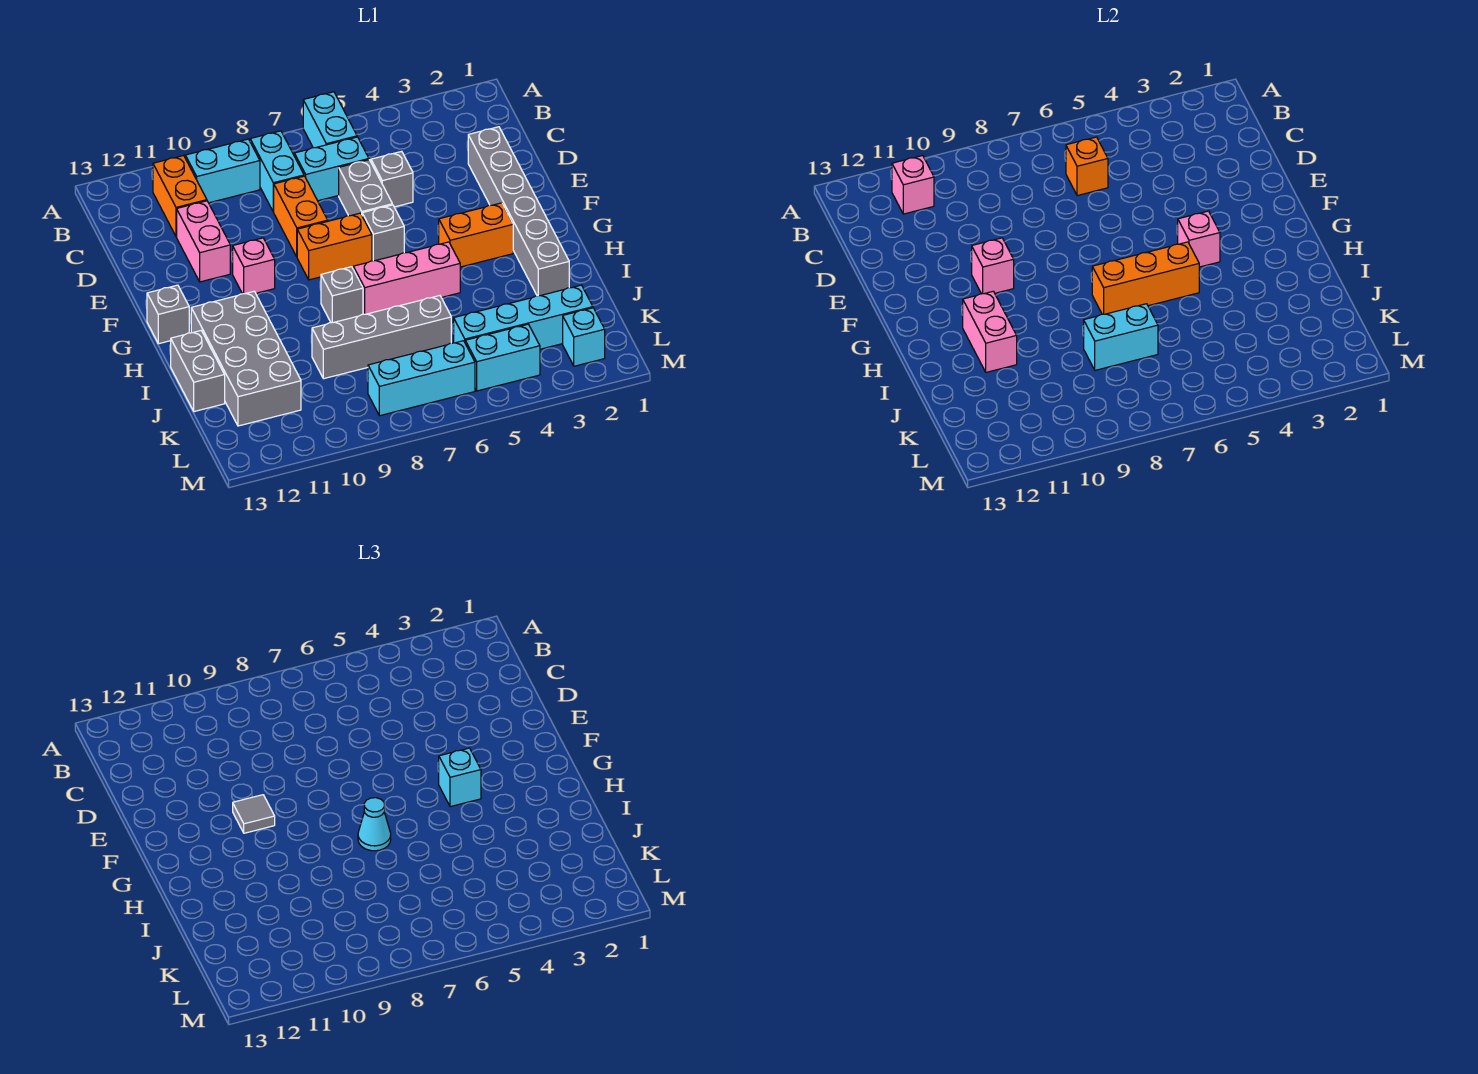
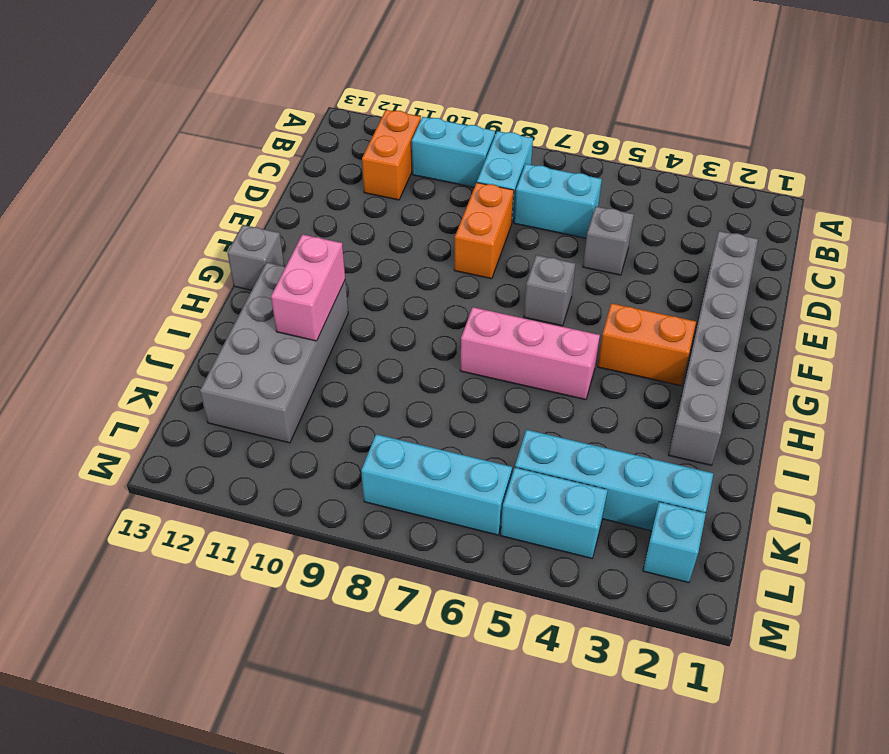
none -> cyan 1x2 brick [303,92,357,148]
none -> grey 1x2 brick [339,160,392,216]
none -> pink 1x2 brick [177,201,230,282]
none -> orange 1x2 brick [297,213,372,280]

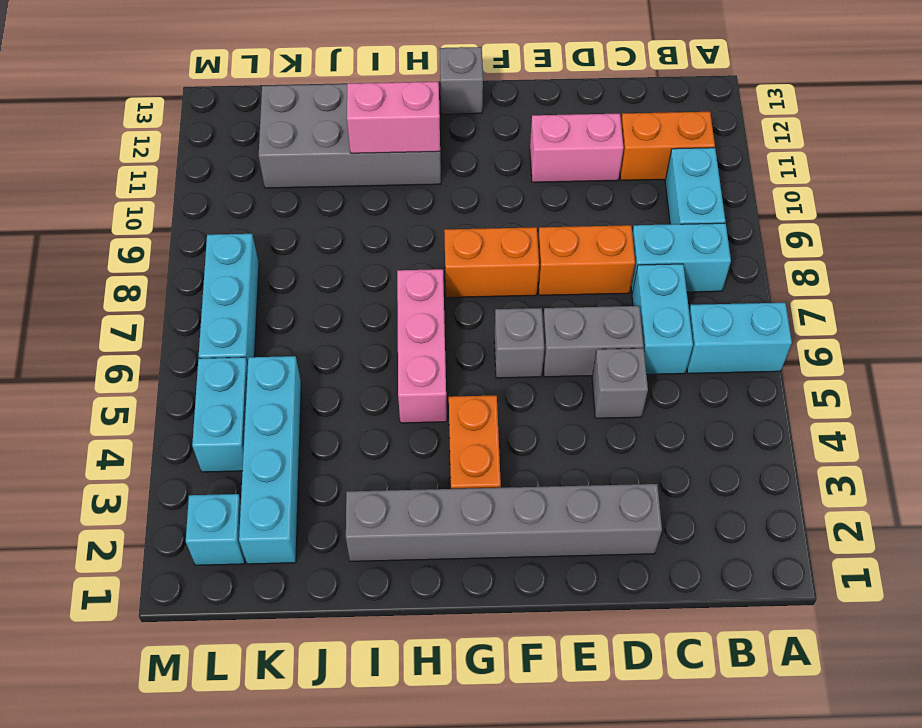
orange 1x2 brick [444,227,539,298] -> orange 1x2 brick turned to [297,213,372,280]
none -> pink 1x1 brick [233,238,275,294]
none -> grey 1x1 brick [321,267,363,323]
none -> grey 1x2 brick [171,331,225,412]
none -> grey 1x4 brick [312,296,451,379]

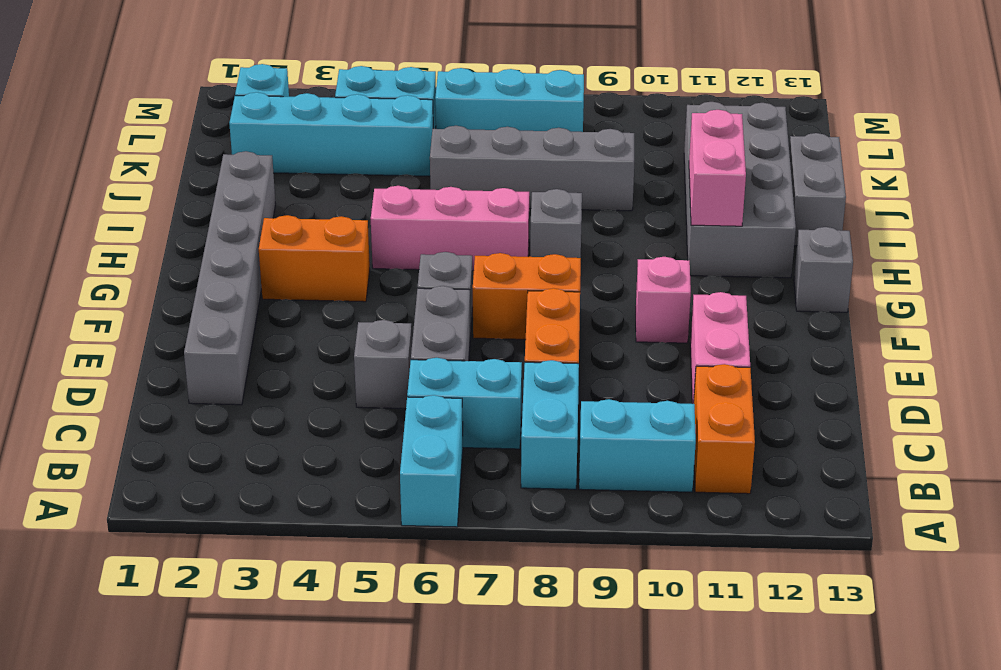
none -> pink 1x1 brick [892,156,934,214]
none -> orange 1x1 brick [1066,137,1108,196]
none -> pink 1x1 brick [972,238,1014,294]
none -> pink 1x1 brick [1178,211,1220,267]

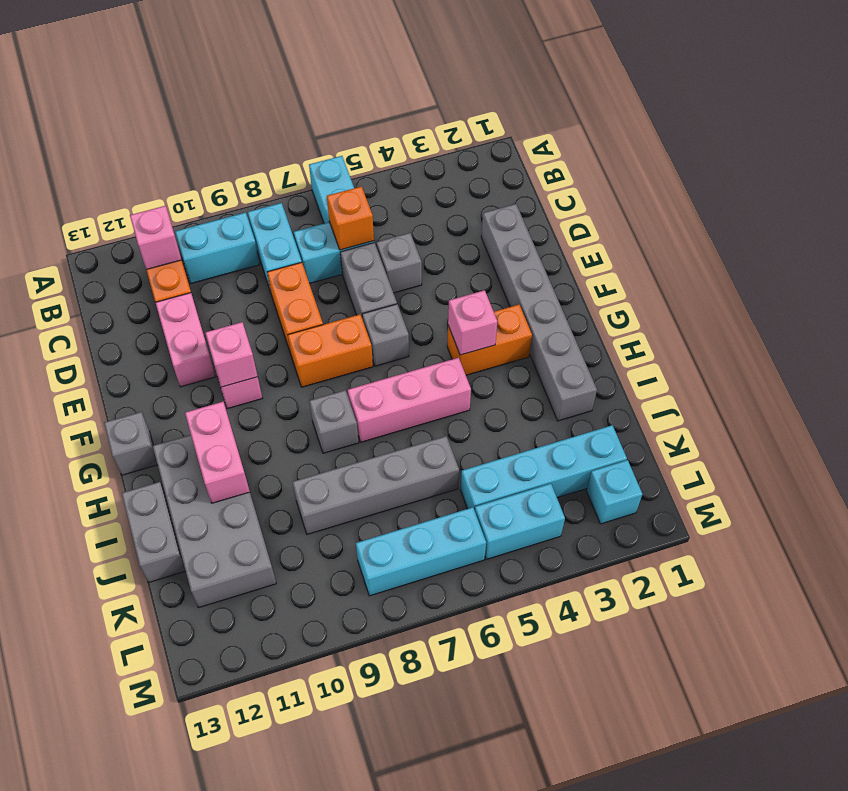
none -> orange 1x3 brick [1092,242,1199,314]
none -> cyan 1x2 brick [1084,304,1158,370]
none -> grey 1x1 tile [233,795,275,833]
none -> cyan 1x1 brick [439,748,481,807]

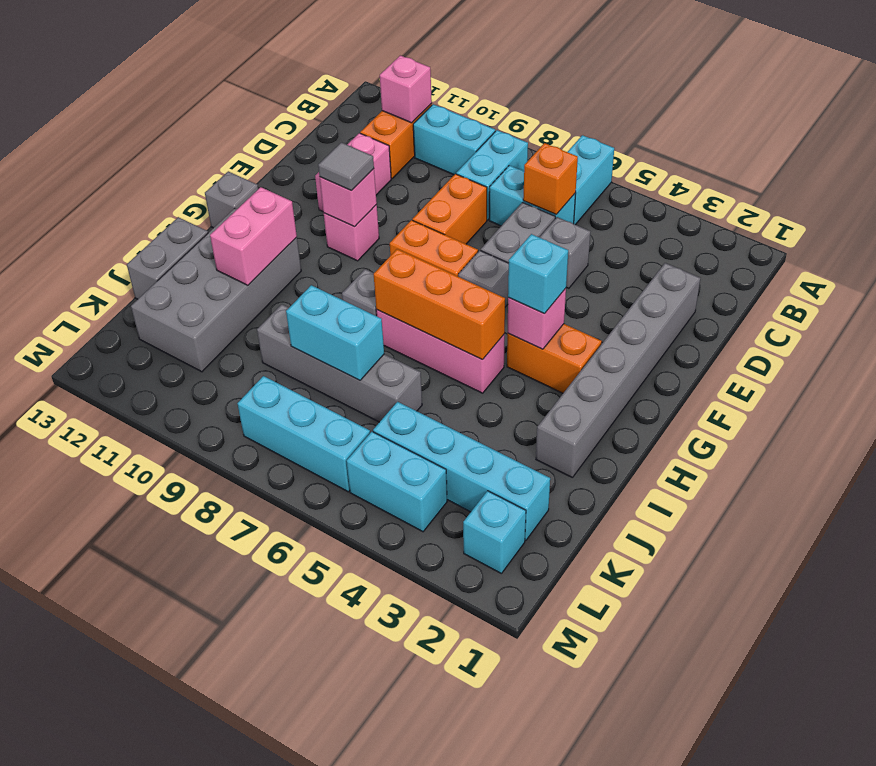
none -> cyan 1x1 cone [358,798,391,851]

